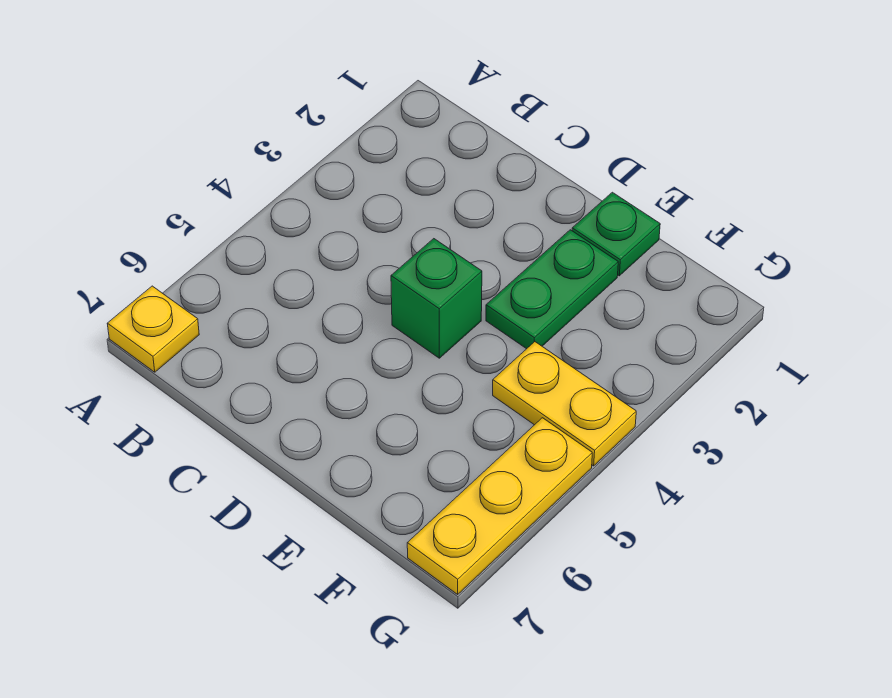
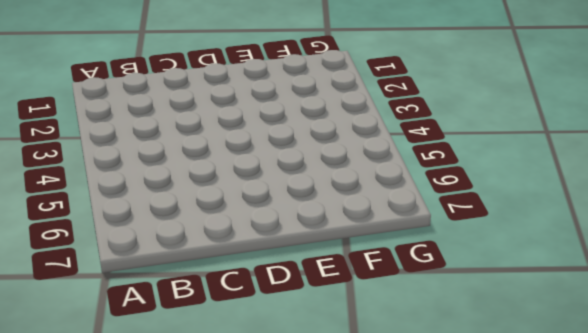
none -> yellow 1x1 plate [107,286,199,372]
none -> green 1x1 brick [391,239,482,358]

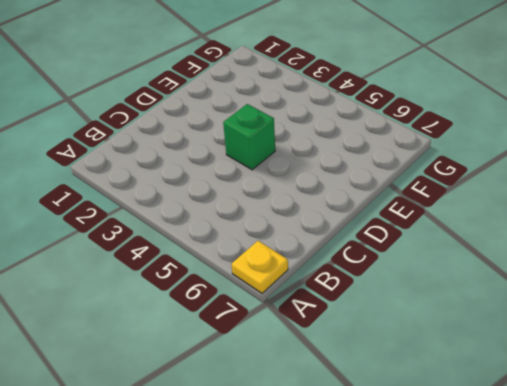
none -> green 1x1 plate [572,192,660,276]
none -> green 1x2 plate [486,230,618,349]

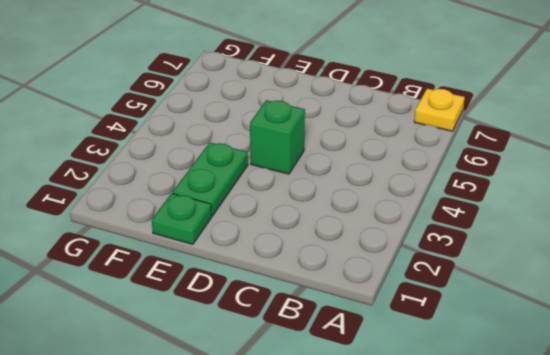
none -> yellow 1x2 plate [493,342,636,466]
none -> yellow 1x3 plate [407,418,592,594]

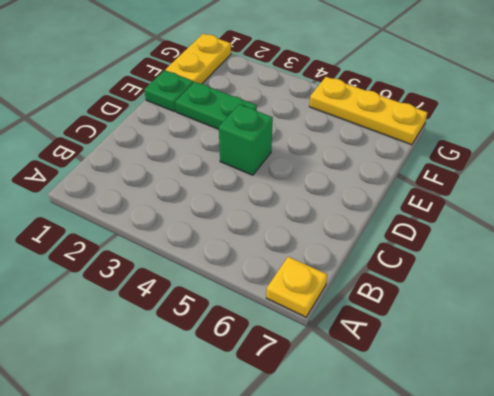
yellow 1x2 plate [165,34,231,84] -> yellow 1x2 plate moved to [493,342,636,466]

